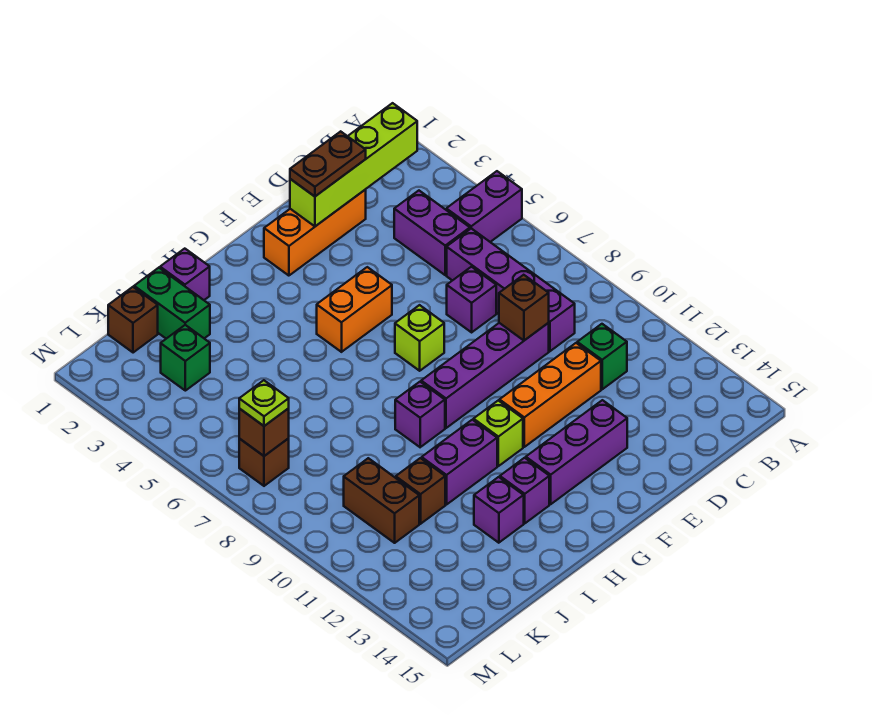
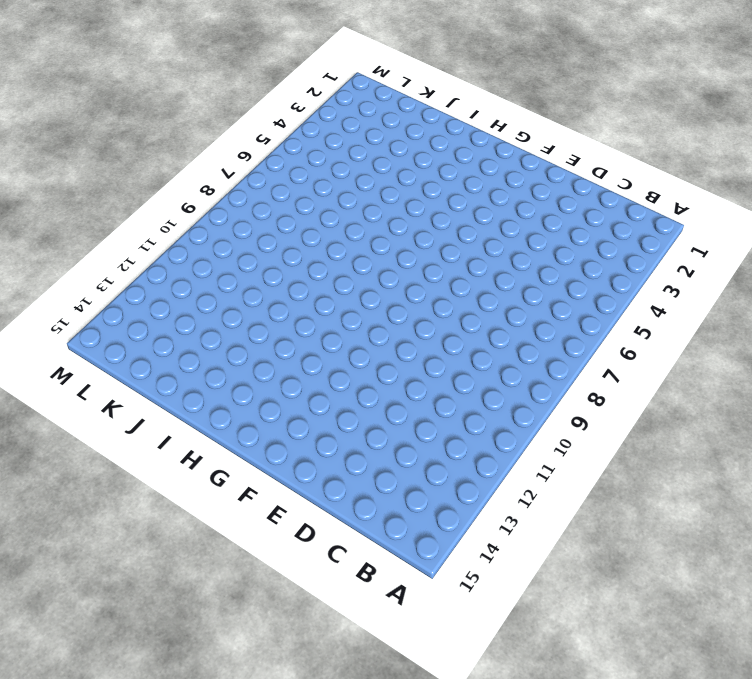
none -> purple 1x2 brick [446,171,522,242]
none -> purple 1x2 brick [394,191,470,275]
none -> purple 1x4 brick [447,229,575,351]

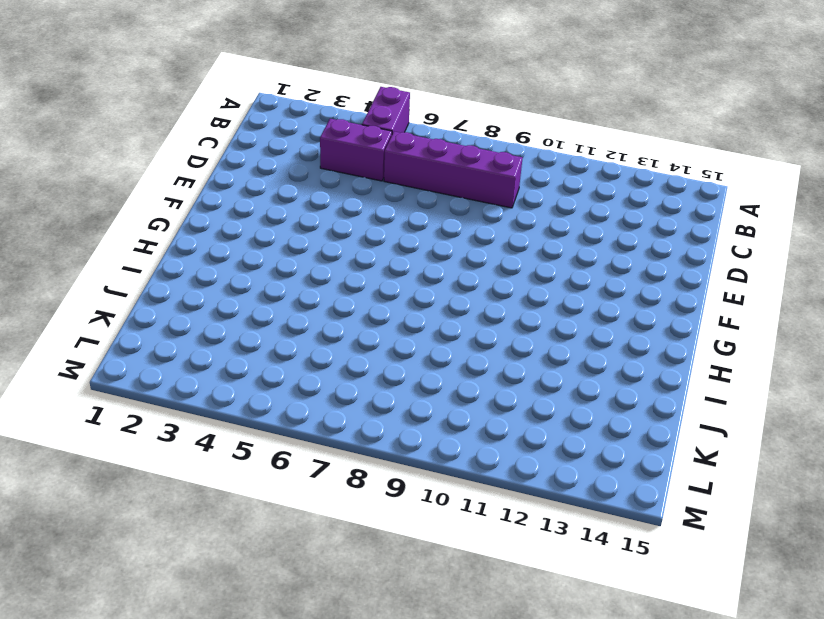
none -> green 1x1 brick [577,324,627,389]
none -> orange 1x3 brick [264,190,366,276]
none -> purple 1x1 brick [447,267,496,332]

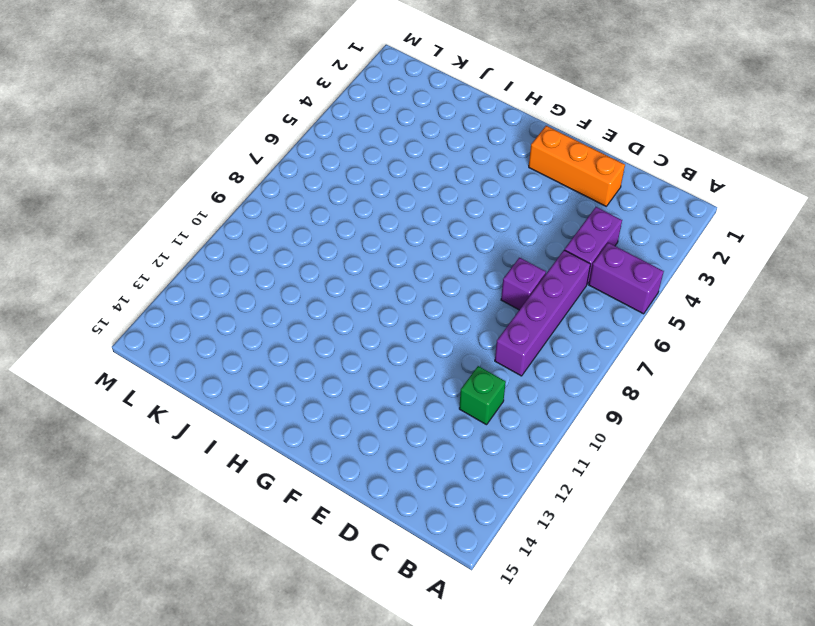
none -> purple 1x4 brick [421,323,549,428]
none -> orange 1x3 brick [499,343,601,447]
none -> purple 1x3 brick [526,400,627,504]

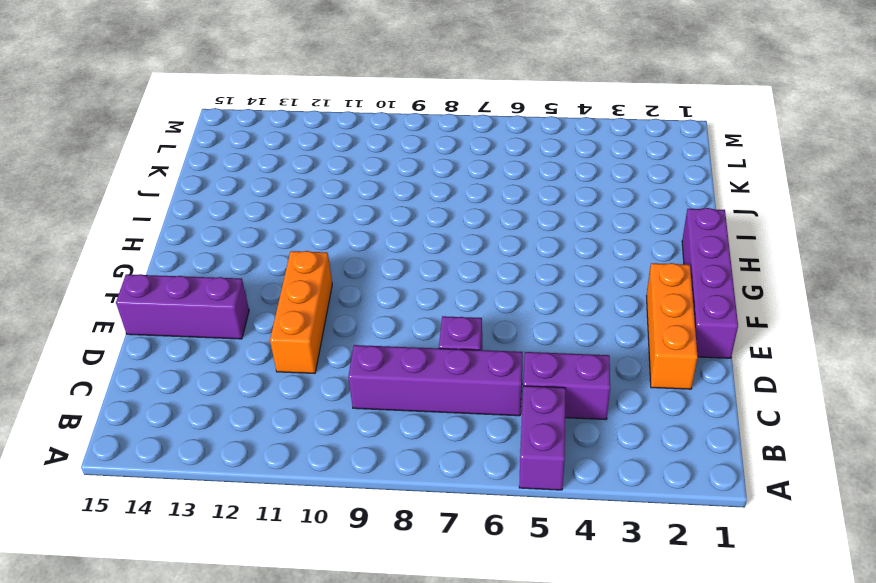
purple 1x4 brick [682,208,738,358] -> purple 1x4 brick moved to [421,323,549,428]
purple 1x3 brick [116,274,249,339] -> purple 1x3 brick turned to [526,400,627,504]
none -> green 1x1 brick [577,324,627,389]
none -> orange 1x2 brick [317,267,392,352]
none -> lime 1x1 brick [395,305,444,371]

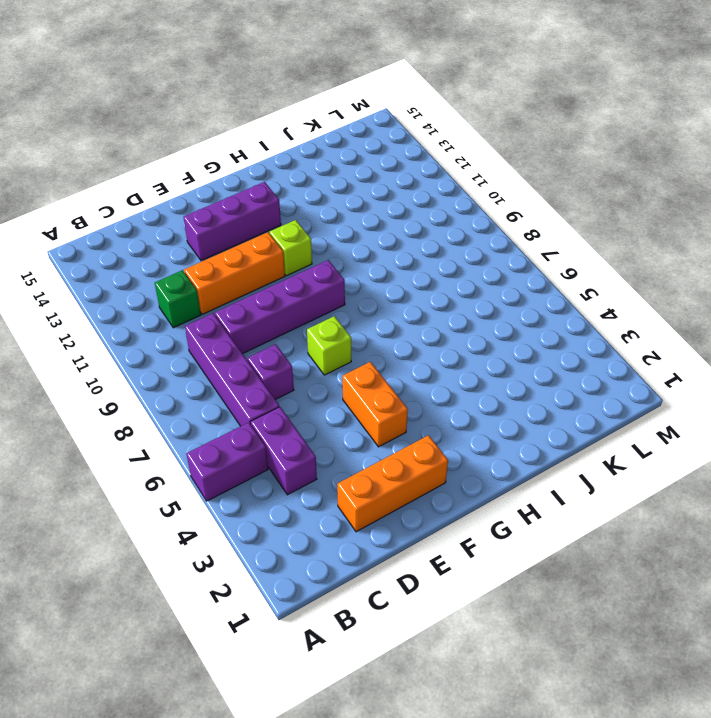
orange 1x2 brick [342,362,408,447] -> orange 1x2 brick turned to [317,267,392,352]
none -> purple 1x1 brick [395,382,445,447]
none -> purple 1x2 brick [422,420,497,505]
none -> purple 1x1 brick [500,458,549,523]

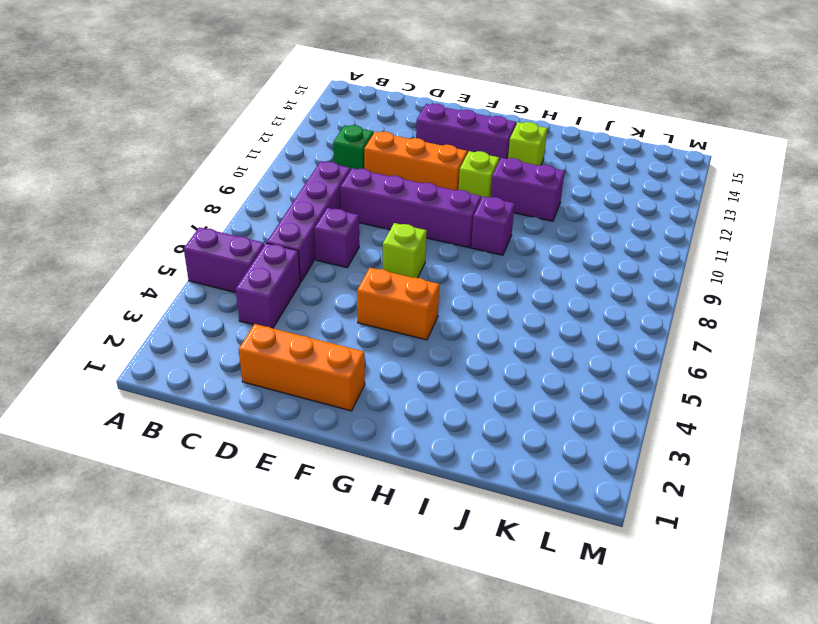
lime 1x1 brick [508,122,547,166] -> purple 1x1 brick [500,458,549,523]
none -> purple 1x1 brick [160,249,210,300]
none -> purple 1x1 brick [474,477,524,543]
none -> green 1x2 brick [134,268,210,339]

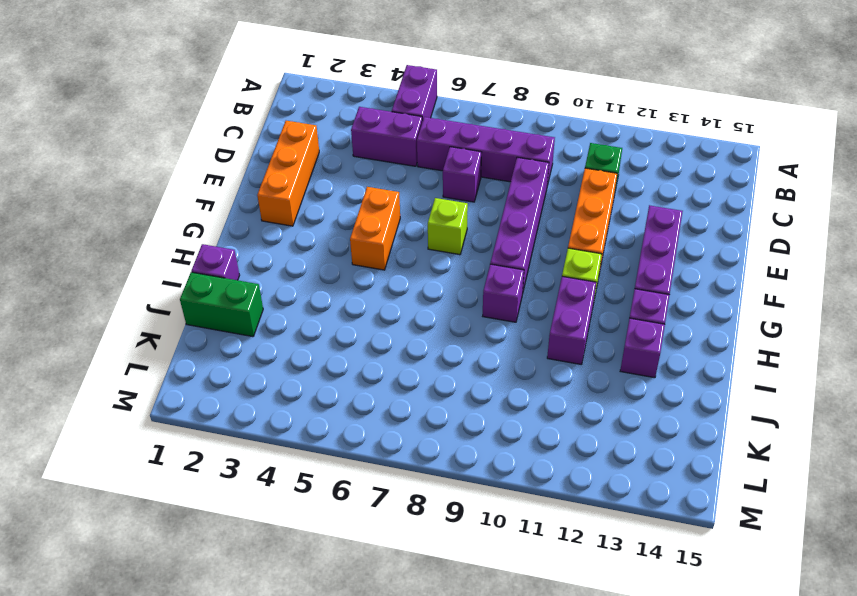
none -> brown 1x1 brick [396,458,445,524]
none -> brown 1x1 brick [108,287,158,353]
none -> green 1x1 brick [161,325,210,391]

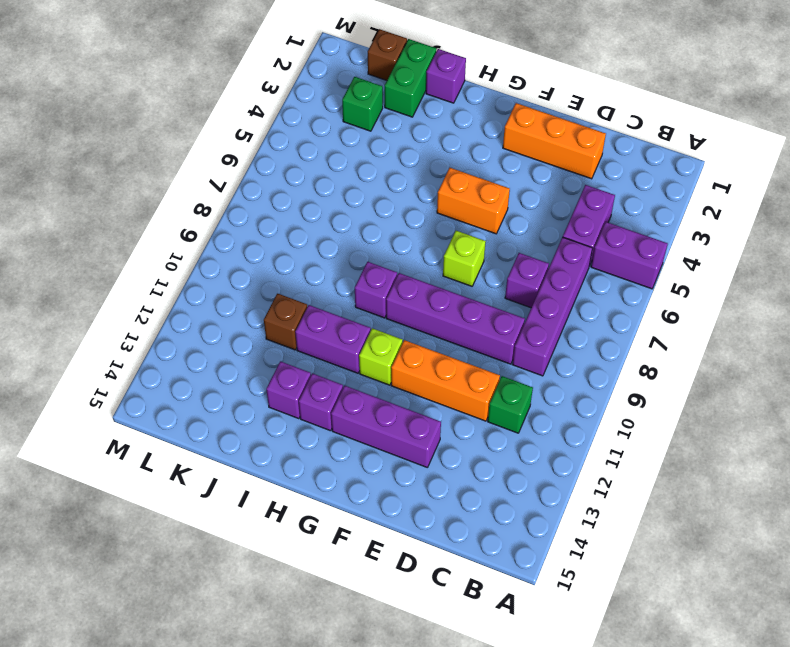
none -> brown 1x2 brick [344,458,419,543]
none -> brown 1x1 brick [239,438,289,486]
none -> lime 1x4 brick [290,103,417,226]

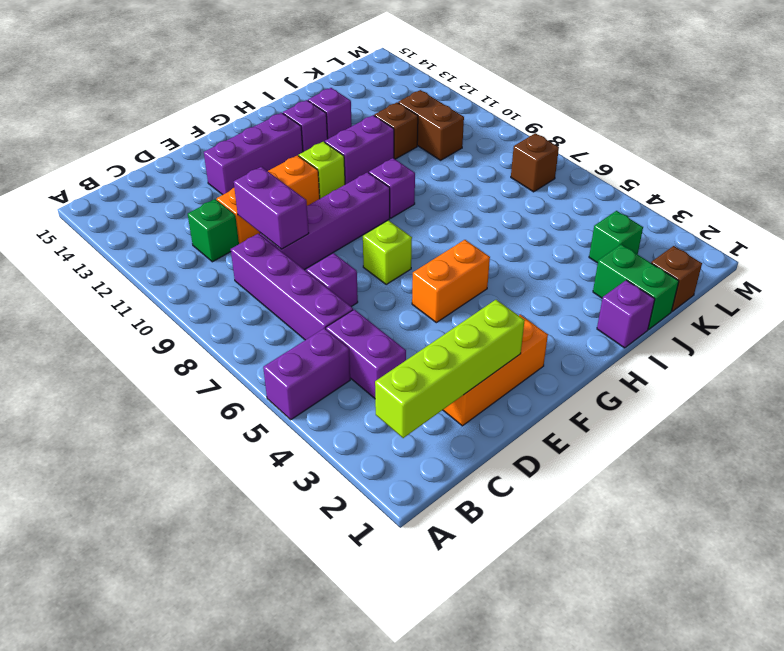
purple 1x2 brick [234,167,309,249] -> brown 1x1 brick [499,275,549,340]
none -> brown 1x1 brick [239,408,289,456]
none -> brown 1x2 plate [290,131,366,196]
none -> lime 1x1 plate [239,380,289,426]

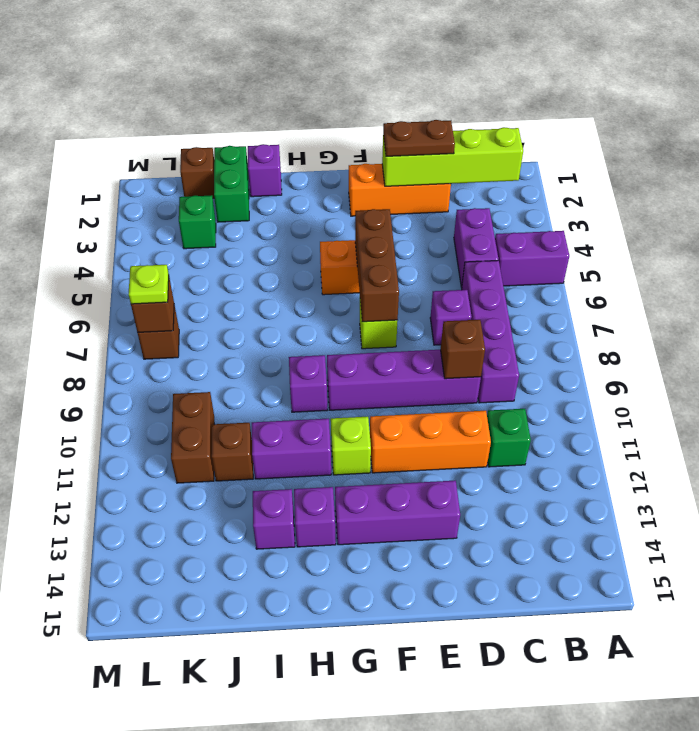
brown 1x3 brick [355,209,399,322] -> none

